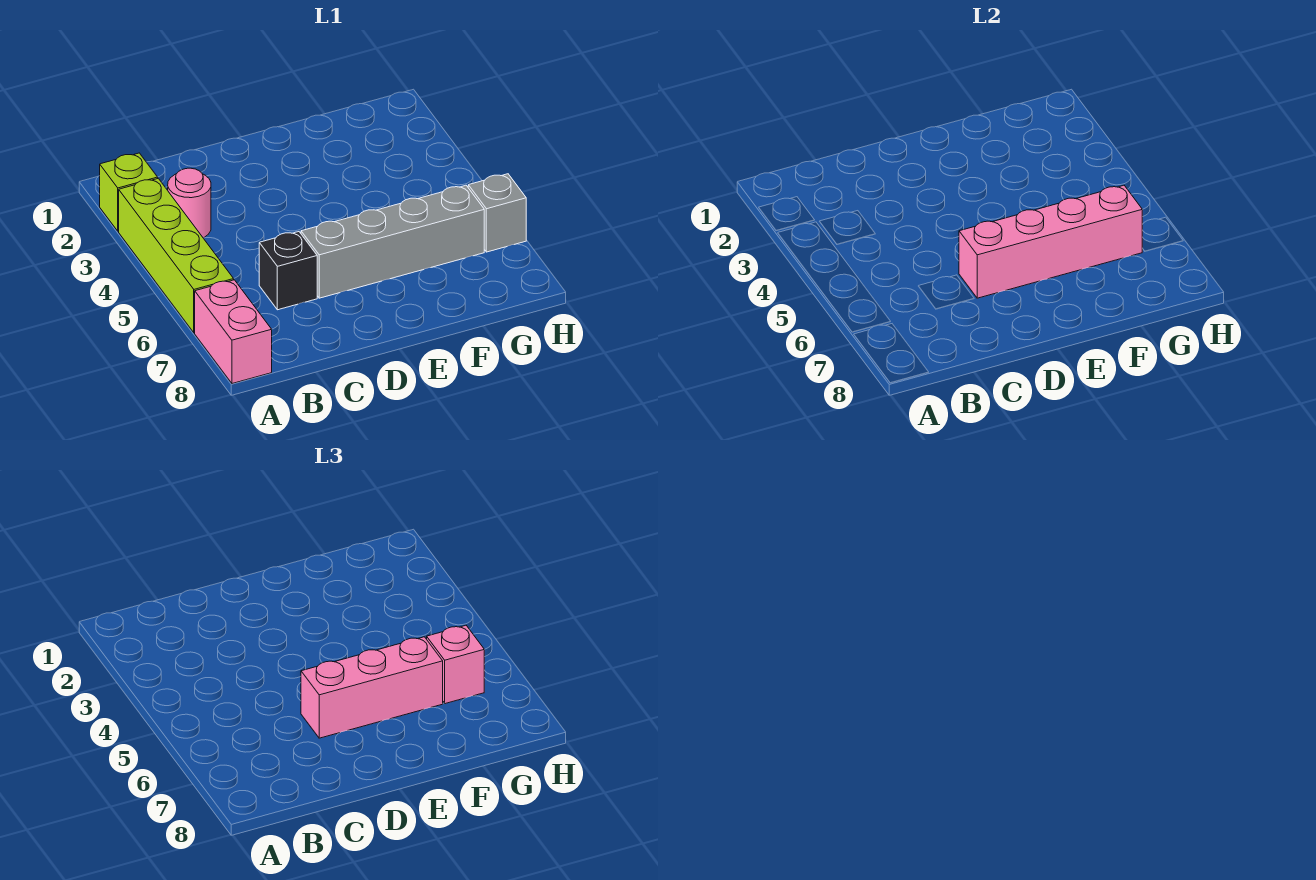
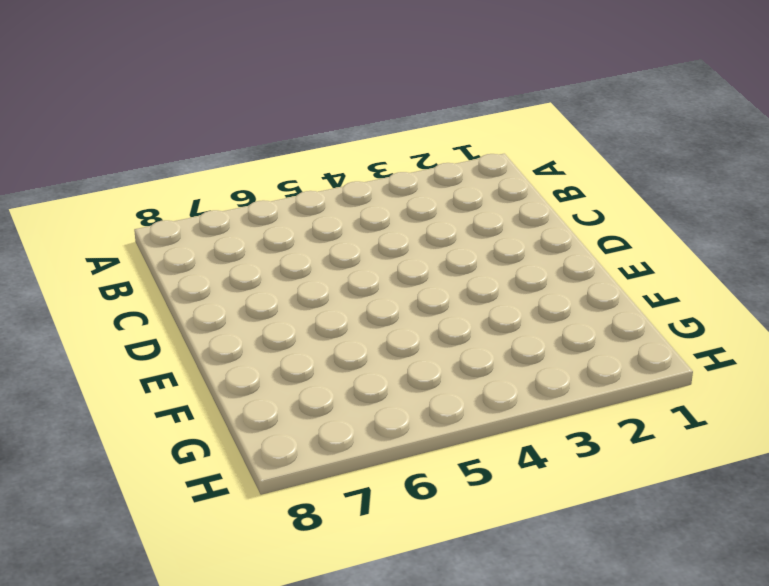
none -> lime 1x1 brick [100,153,158,231]
none -> lime 1x4 brick [119,178,234,333]

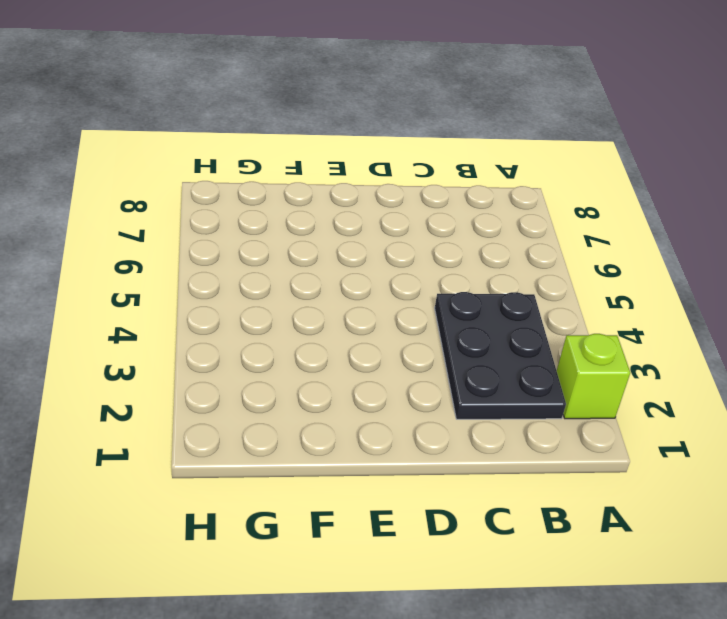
black 2x3 plate [435,292,566,419] -> pink 1x1 round brick [168,168,211,238]
none -> lime 1x4 brick [119,178,234,333]
none -> pink 1x2 brick [195,280,272,384]

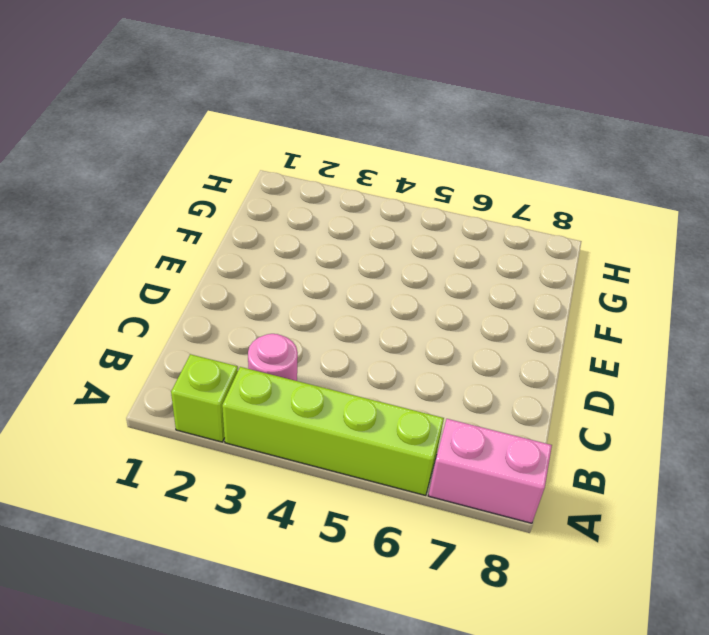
none -> black 1x1 brick [259,232,317,310]
none -> grey 1x4 brick [301,185,484,298]

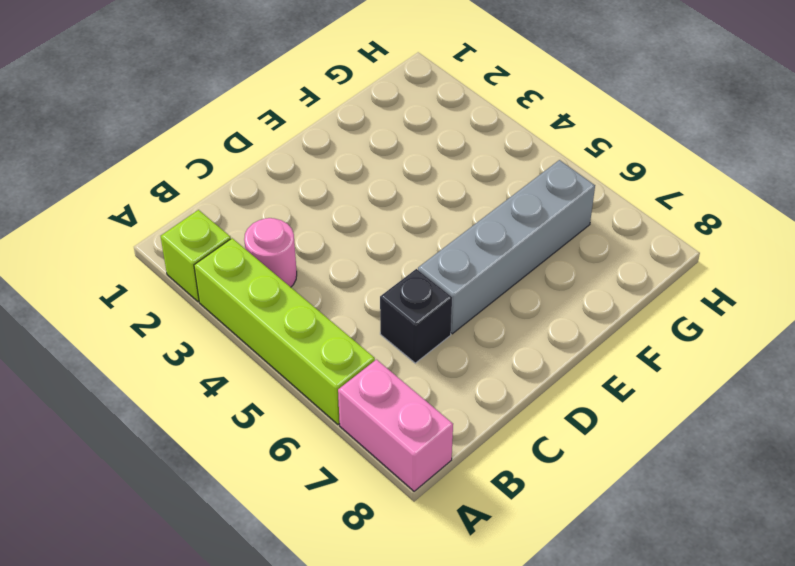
none -> grey 1x1 brick [468,174,526,252]
none -> pink 1x4 brick [959,185,1143,298]

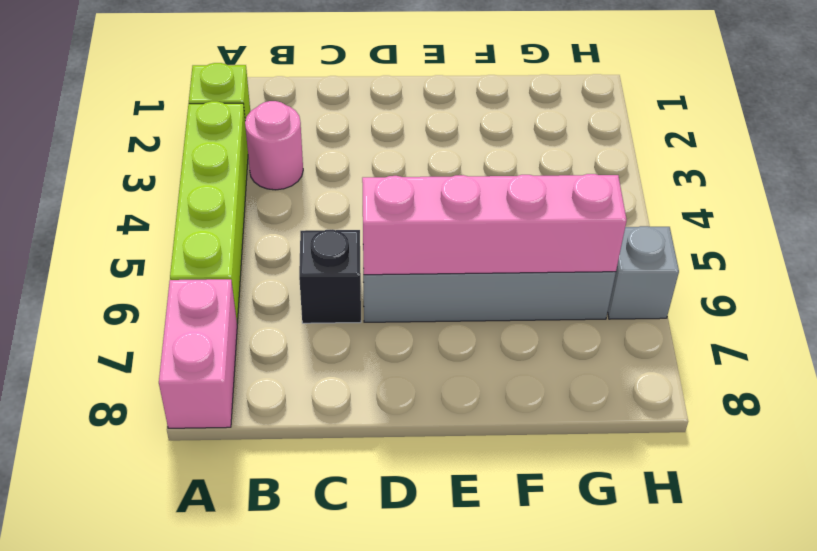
none -> pink 1x3 brick [301,637,443,738]
none -> pink 1x1 brick [427,625,484,704]

